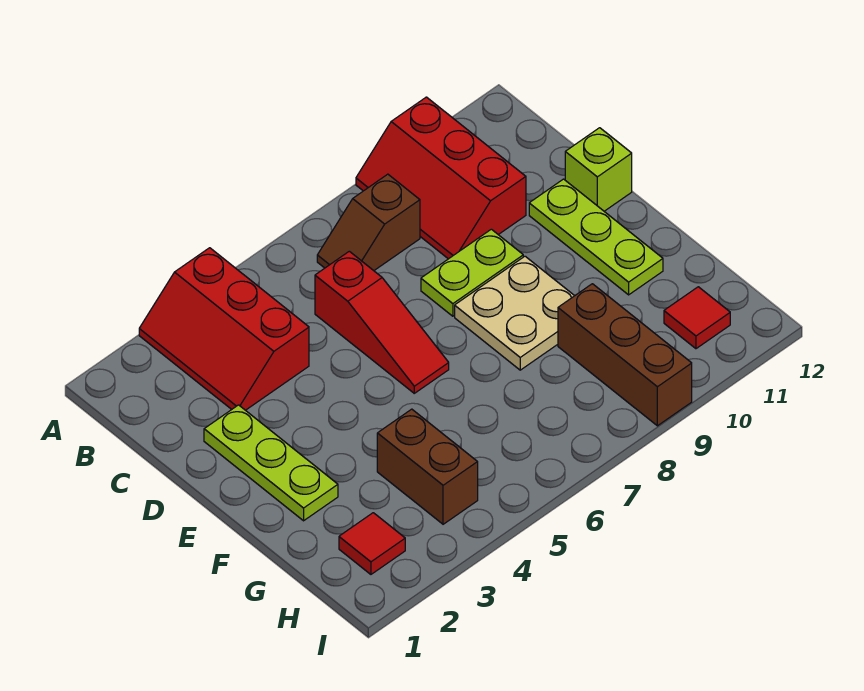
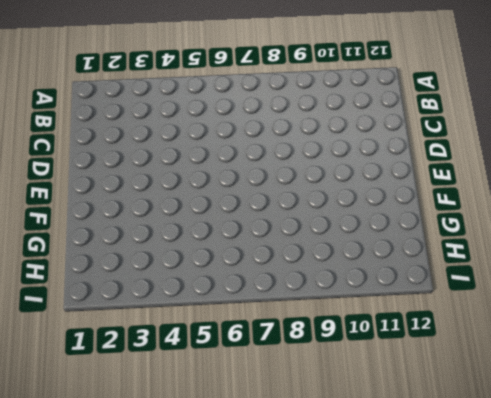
none -> red 2x3 slope [139,248,309,410]
none -> red 2x3 slope [356,97,526,259]
none -> brown 1x2 slope [317,174,420,271]

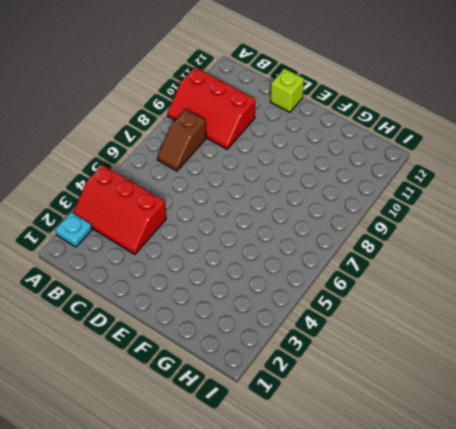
cyan 1x1 plate [55,212,92,247] -> none
none -> red 1x3 slope [315,251,449,393]
none -> lime 1x3 plate [204,405,338,521]
none -> lime 1x2 plate [421,229,523,316]

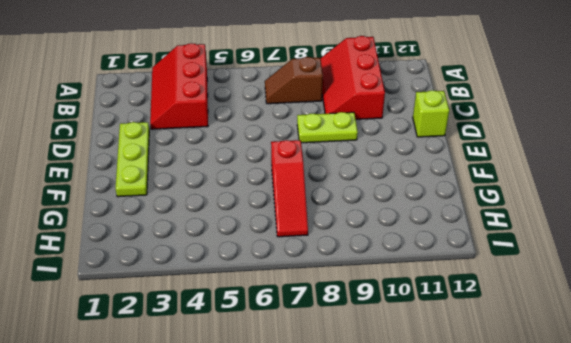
red 1x3 slope [271,140,308,237] -> red 1x3 slope moved to [315,251,449,393]
none -> lime 1x3 plate [529,179,663,295]
none -> tan 2x2 plate [455,256,574,370]
none -> brown 1x2 brick [377,409,478,524]

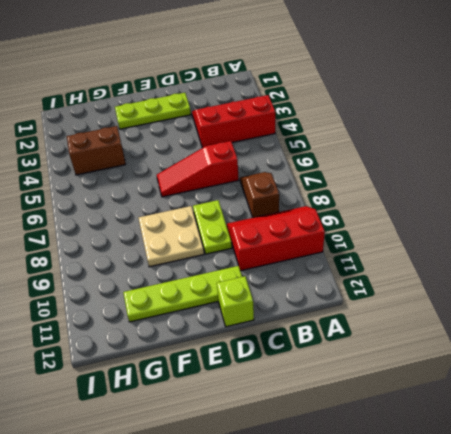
lime 1x4 plate [123,266,242,322] -> lime 1x3 plate [529,179,663,295]
none -> brown 1x3 brick [558,284,692,426]
none -> red 1x1 tile [339,513,405,574]
none -> red 1x1 tile [664,287,730,349]

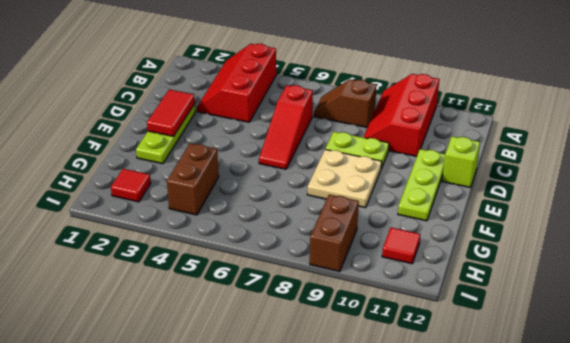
red 1x2 tile [147,89,195,136] -> none
brown 1x2 brick [310,195,359,272] -> brown 1x3 brick [558,284,692,426]

